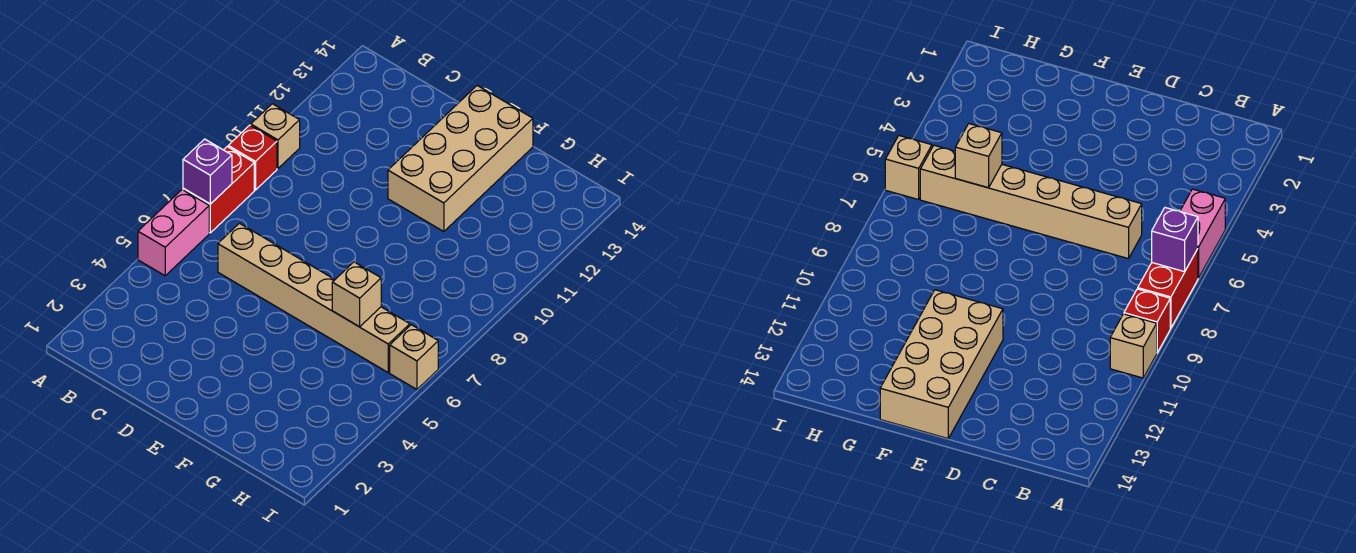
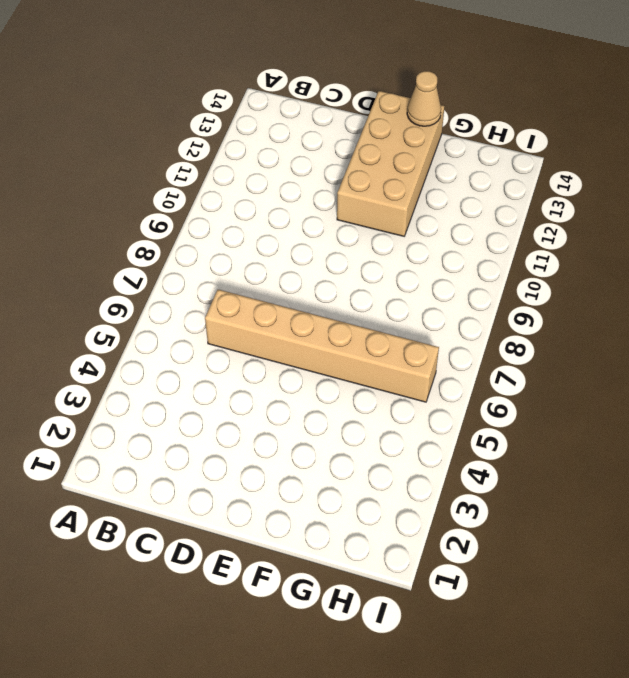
tan 1x1 cone [407,71,441,126] -> none
none -> pink 1x2 brick [138,190,209,276]
none -> red 1x2 brick [183,147,254,233]

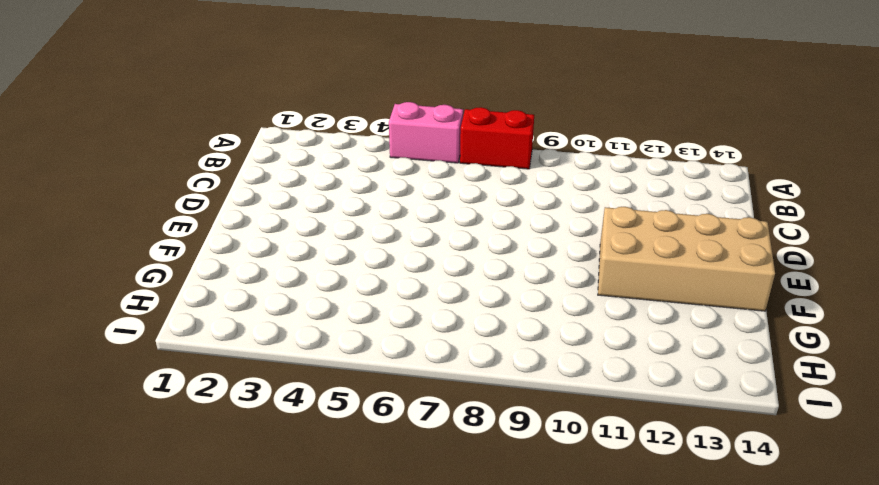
none -> red 1x1 brick [228,125,277,190]
none -> tan 1x1 brick [251,104,300,168]

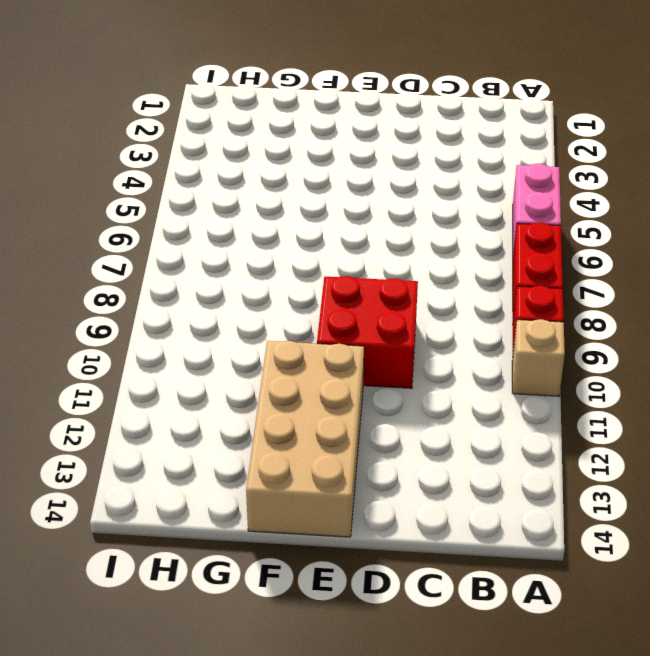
red 2x2 brick [317,276,418,388] -> none
none -> tan 1x6 brick [218,223,410,372]
none -> tan 1x1 brick [390,325,438,389]

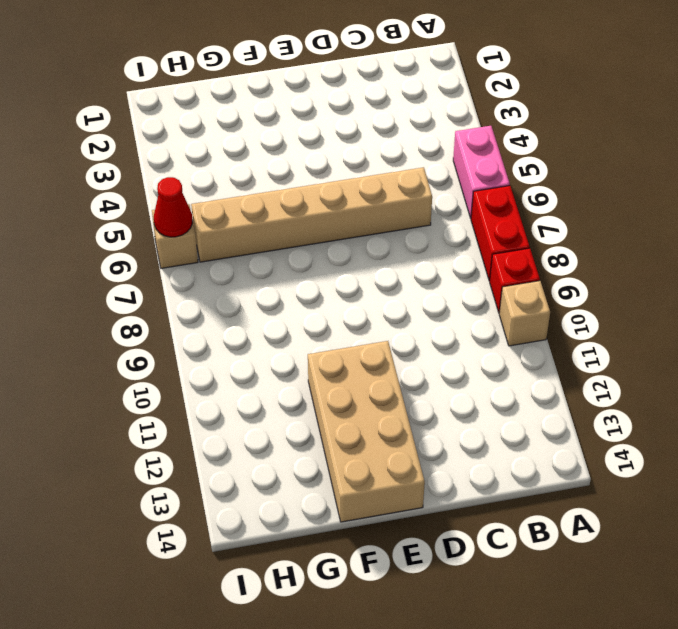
red 1x1 cone [154,177,192,237] -> none
none -> purple 1x1 brick [183,139,232,204]
none -> tan 1x1 brick [332,262,381,327]

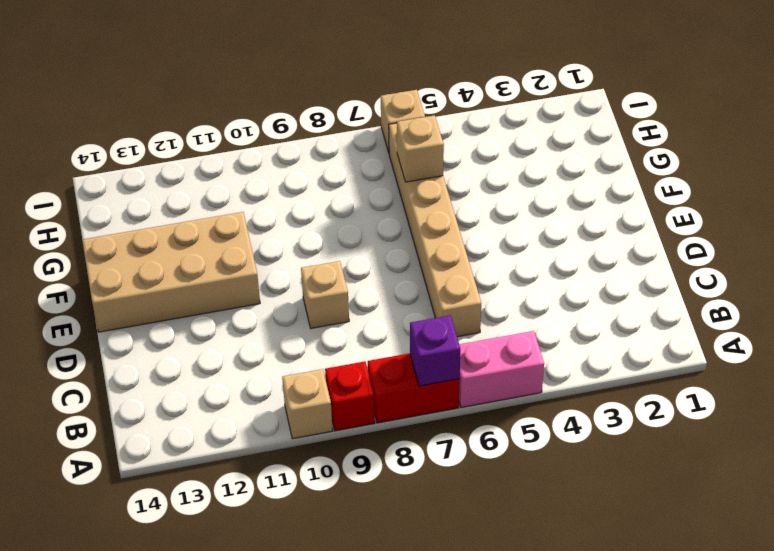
tan 1x1 brick [301,261,349,328] -> none

